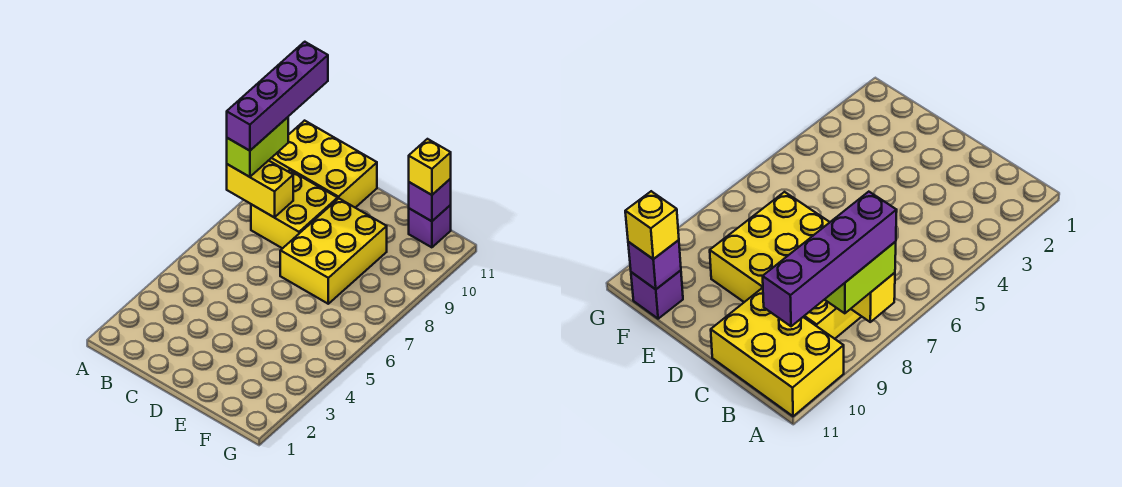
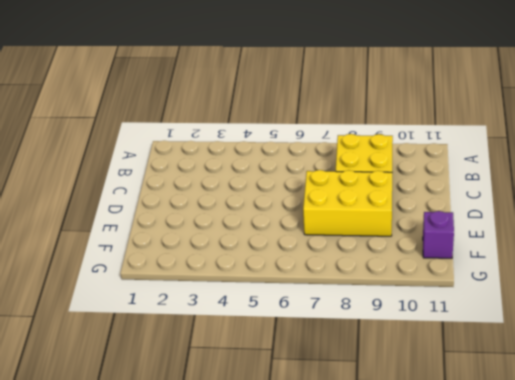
none -> yellow 2x3 brick [269,121,377,208]
none -> yellow 1x2 brick [227,160,293,218]

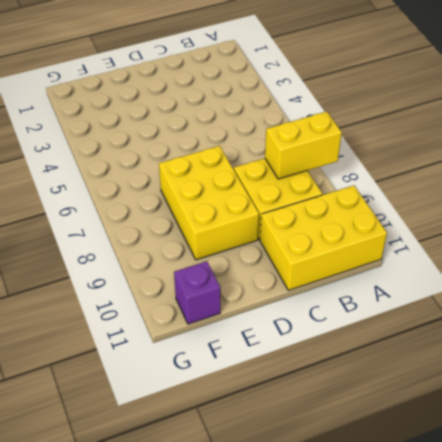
none -> purple 1x1 brick [409,179,451,221]
none -> lime 1x2 brick [227,117,288,177]

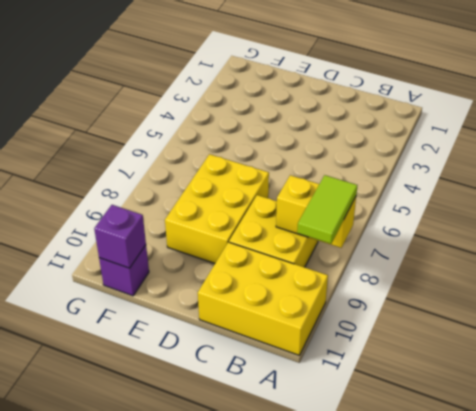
lime 1x2 tile [297,175,357,244] -> lime 1x2 brick [227,117,288,177]
none -> yellow 1x1 brick [409,139,451,195]
none -> purple 1x4 brick [227,42,328,151]

